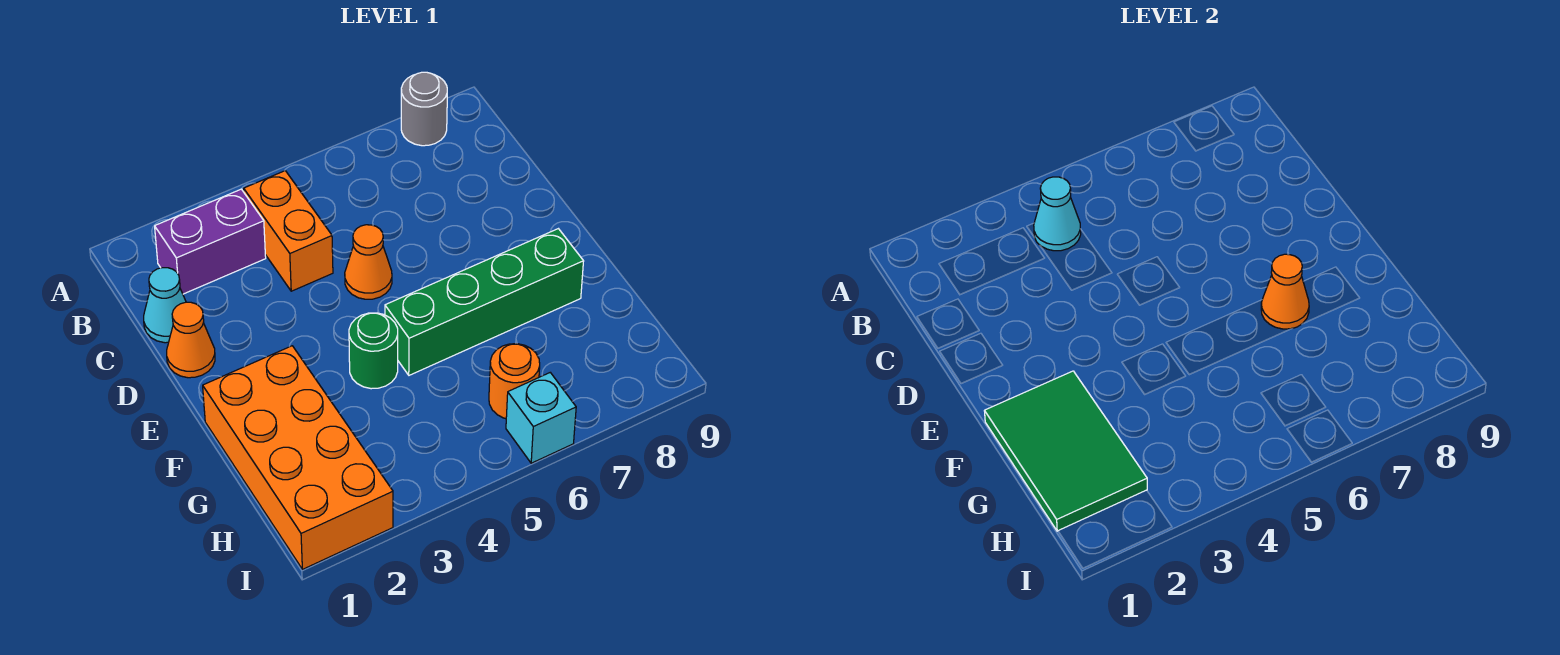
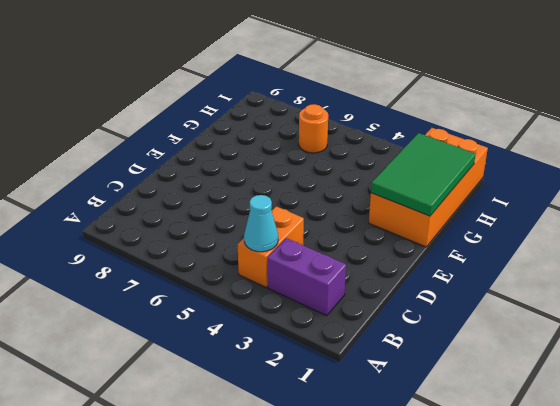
none -> grey 1x1 round brick [401,72,447,146]
none -> cyan 1x1 cone [144,268,186,343]
none -> orange 1x1 cone [167,302,215,378]

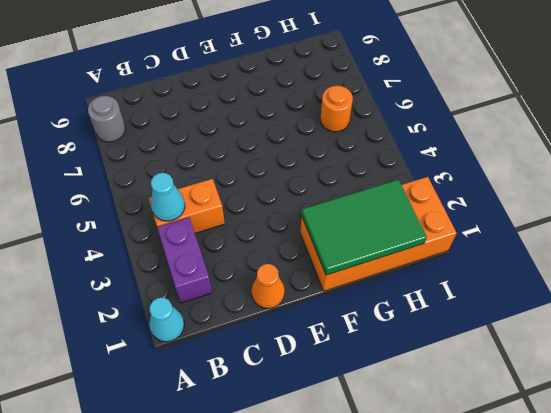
cyan 1x1 cone [149,298,184,342] -> cyan 1x1 cone moved to [144,268,186,343]
none -> orange 1x1 cone [345,225,392,299]
none -> green 1x1 round brick [349,313,398,389]
none -> green 1x4 brick [385,229,584,375]

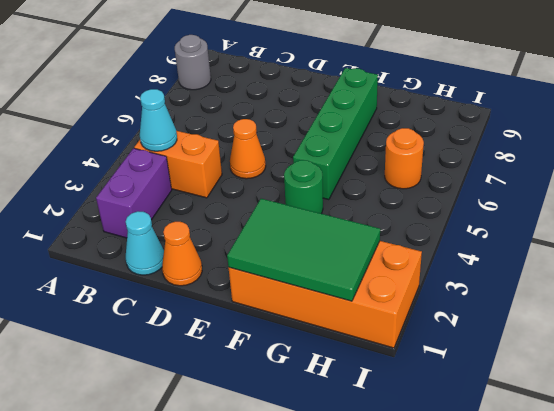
none -> cyan 1x1 brick [506,373,576,463]
none -> orange 1x1 cone [1261,254,1309,329]

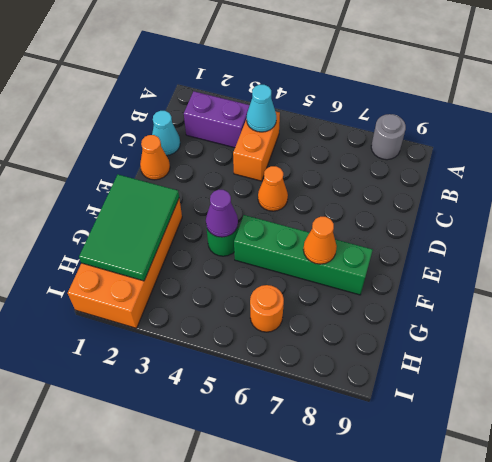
purple 1x1 cone [206,190,238,237] -> none
none -> cyan 1x1 brick [506,373,576,463]

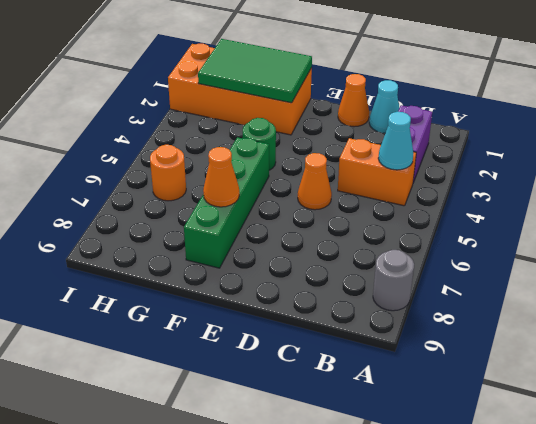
none -> cyan 1x1 brick [506,373,576,463]

